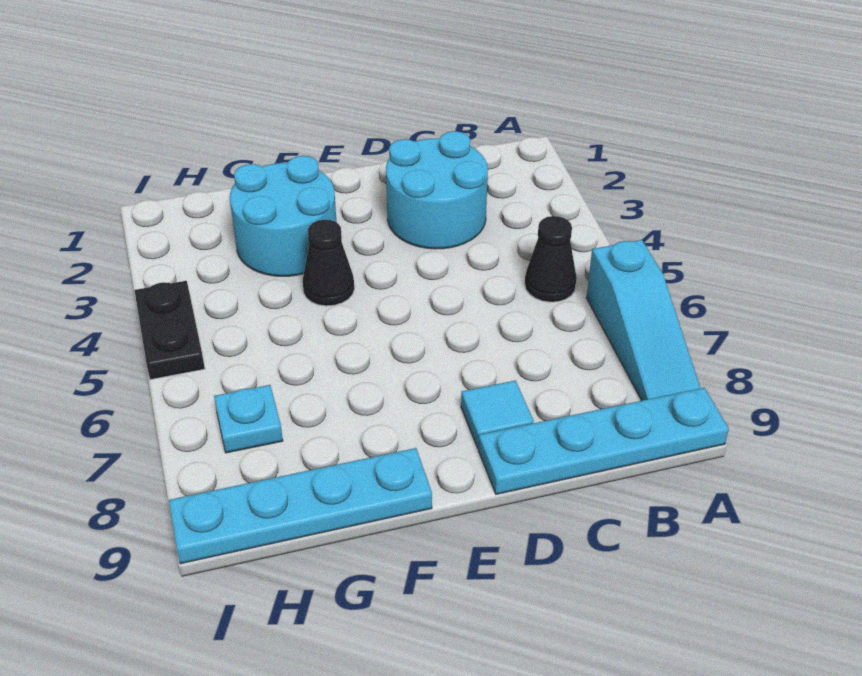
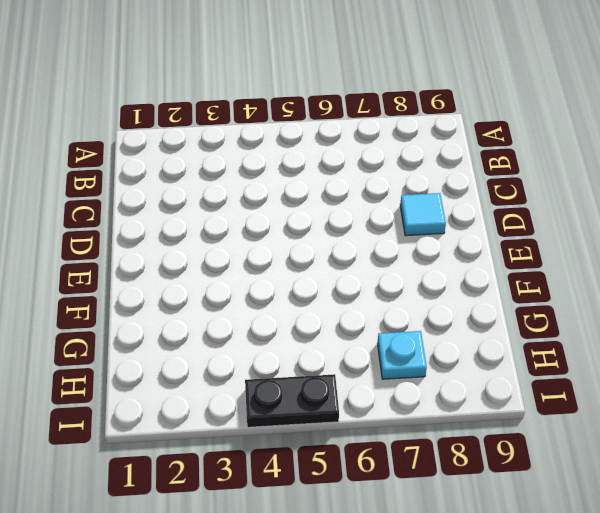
none -> cyan 1x3 slope [586,240,700,401]
none -> cyan 1x4 plate [478,388,729,494]

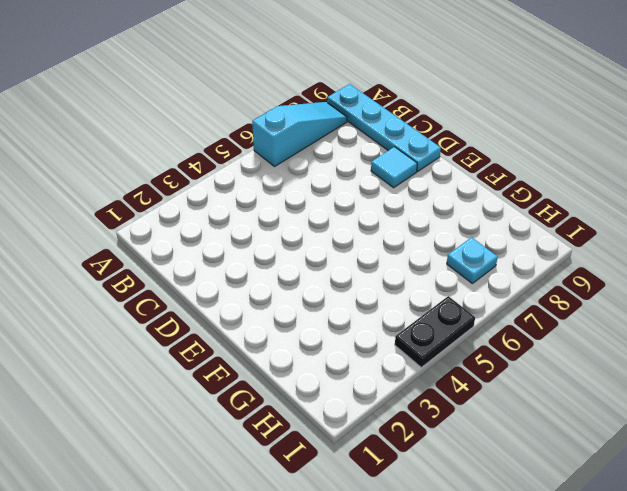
none -> black 1x1 cone [525,216,577,302]
none -> cyan 2x2 round brick [386,131,488,249]

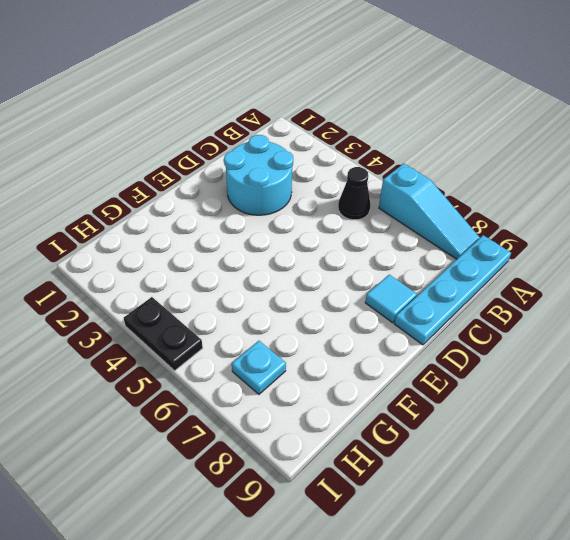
none -> cyan 2x2 round brick [230,156,336,276]
none -> black 1x1 cone [303,220,354,306]

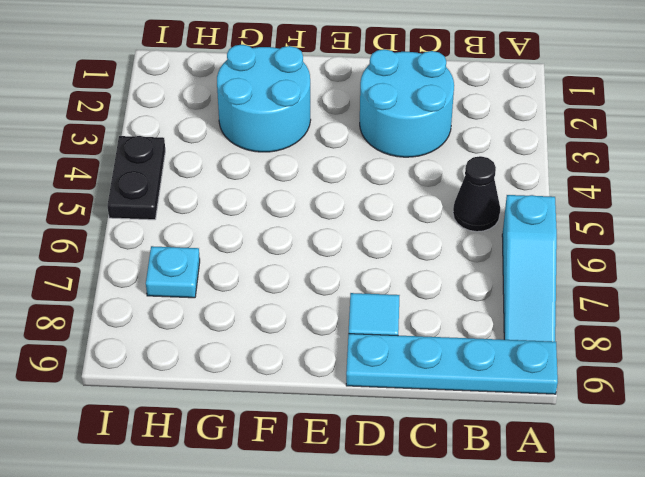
none -> black 1x1 cone [303,220,354,306]
none -> cyan 1x4 plate [169,448,432,564]

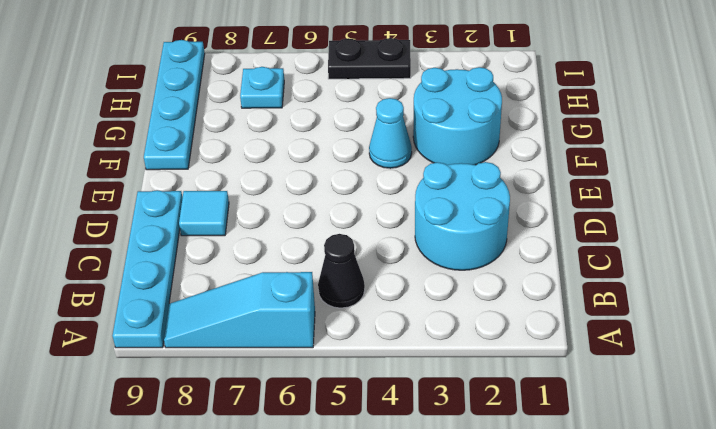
cyan 1x1 cone [369,98,412,168] -> black 1x1 cone [303,220,354,306]

